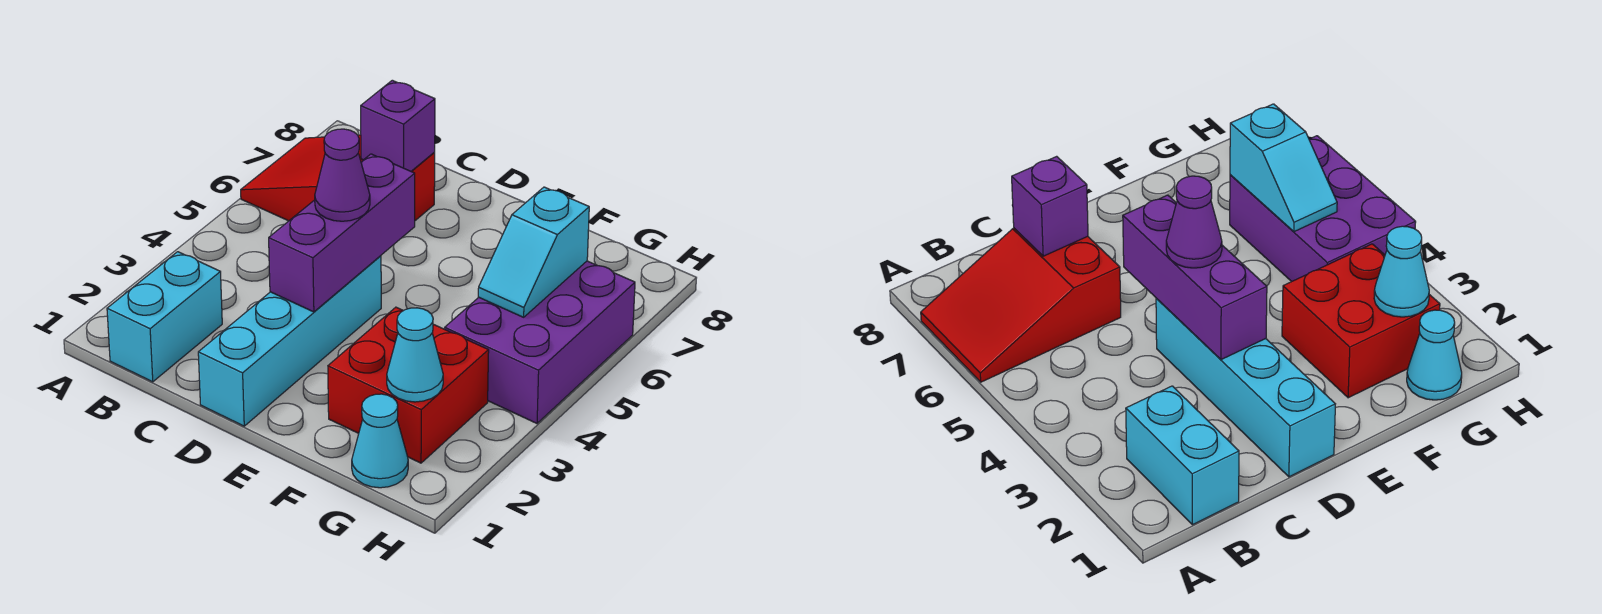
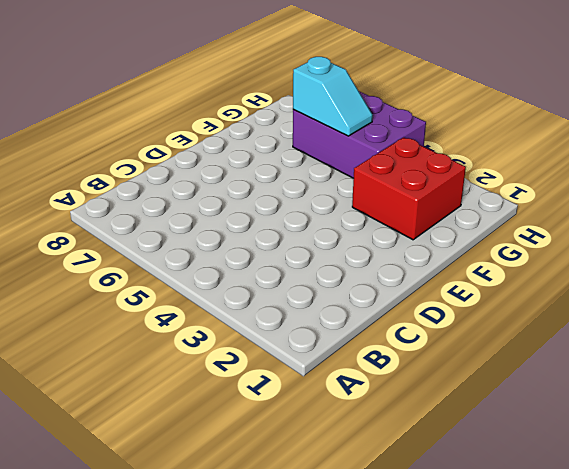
none -> red 2x3 slope [241,135,435,221]
none -> cyan 1x2 brick [107,252,222,382]

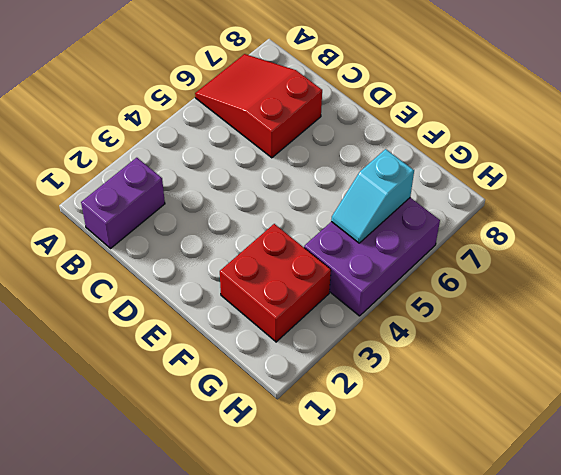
purple 1x2 brick [81,158,165,248] -> cyan 1x2 brick [107,252,222,382]
none -> cyan 1x4 brick [198,256,381,426]
none -> cyan 1x1 cone [352,394,408,488]

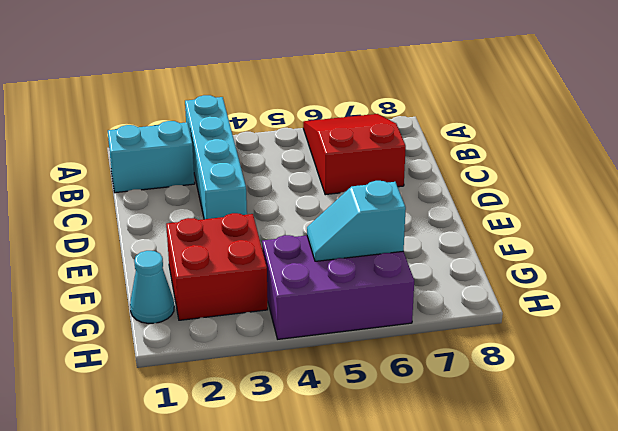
cyan 1x4 brick [185,95,247,219] -> cyan 1x4 brick turned to [198,256,381,426]
none -> purple 1x1 brick [361,80,435,171]
none -> purple 1x3 brick [269,154,415,312]

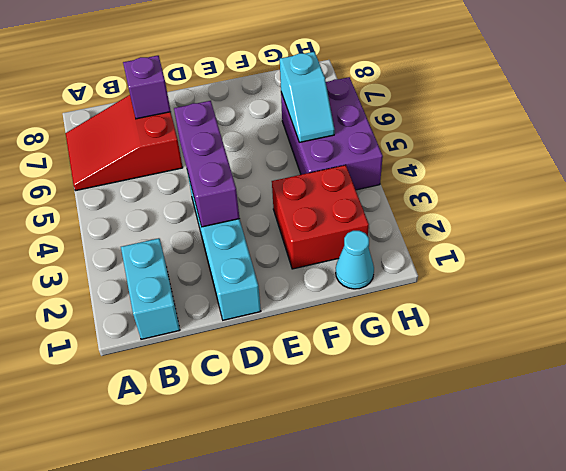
none -> cyan 1x1 cone [387,308,443,402]
none -> purple 1x1 cone [315,129,370,221]

